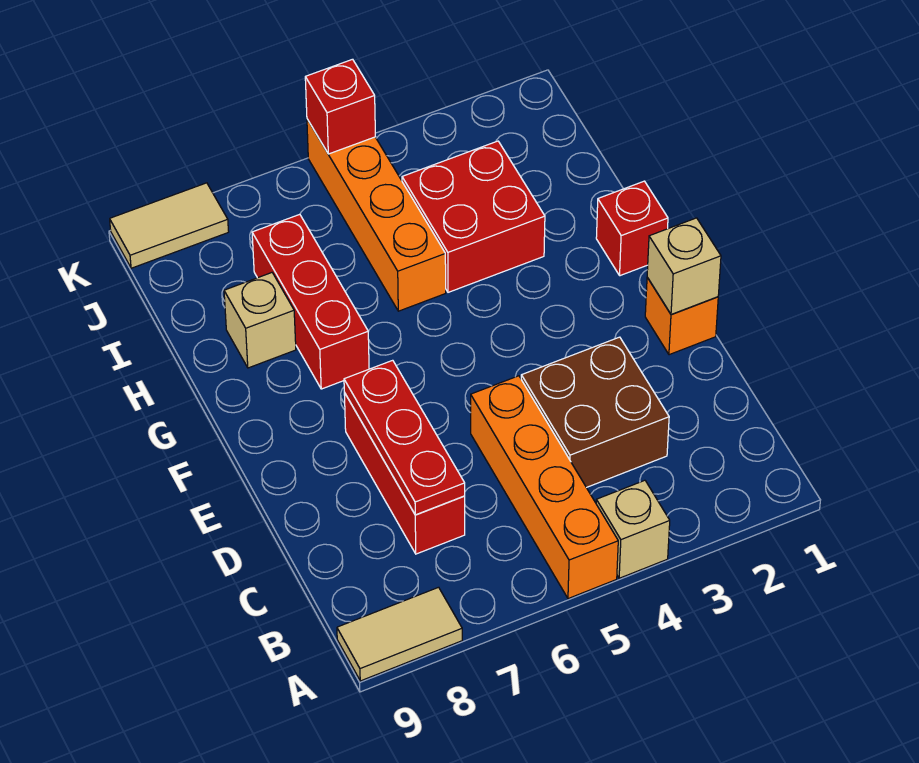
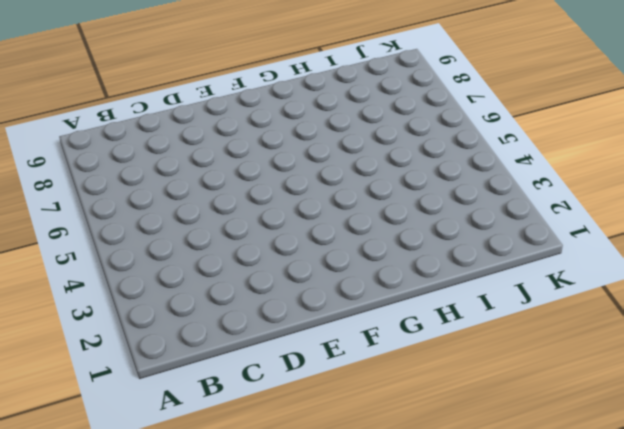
none -> tan 1x1 brick [596,480,670,578]
none -> orange 1x4 brick [471,376,618,599]
none -> tan 1x2 tile [337,587,462,681]

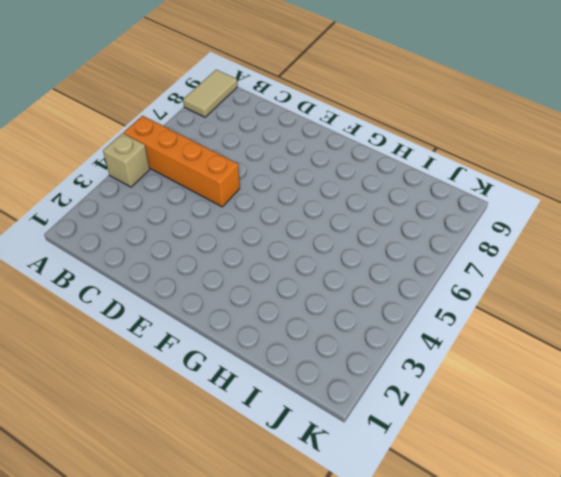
none -> brown 2x2 brick [521,337,669,488]
none -> red 1x3 brick [344,393,465,554]
none -> orange 1x1 brick [645,277,718,355]

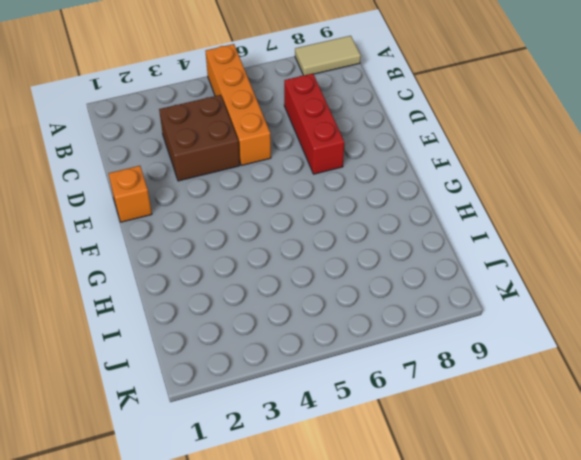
none -> tan 1x1 brick [596,480,670,578]
none -> red 1x1 brick [596,181,668,276]
none -> red 1x3 brick [252,214,369,389]

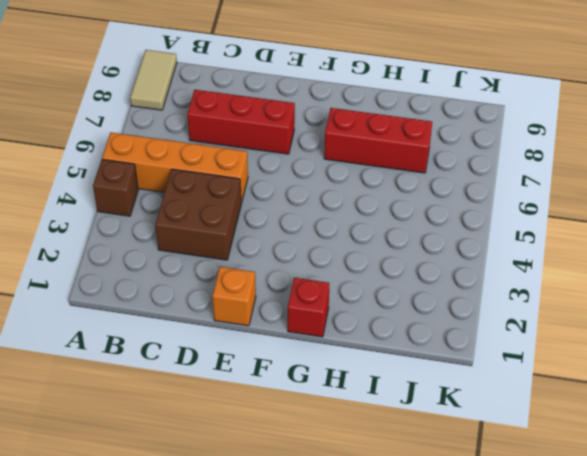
brown 1x1 brick [93,159,138,216] -> tan 1x1 brick [596,480,670,578]
none -> red 2x2 brick [402,141,545,292]
none -> orange 1x4 brick [307,119,446,311]
none -> tan 1x1 brick [224,273,296,368]

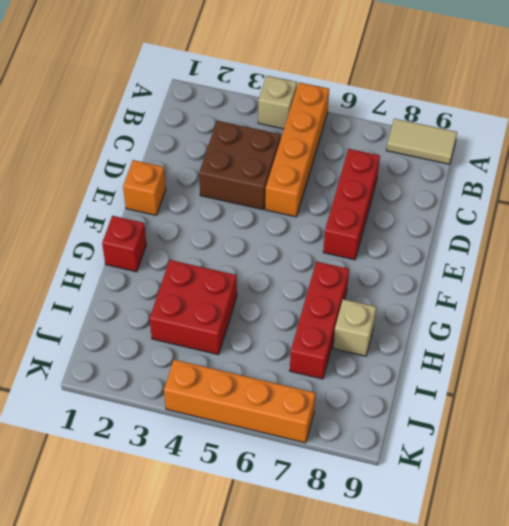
orange 1x4 brick [164,360,315,443] -> orange 1x4 brick turned to [307,119,446,311]
none -> tan 1x2 tile [110,183,229,268]
none -> red 1x3 plate [344,360,465,515]
none -> tan 1x1 brick [647,218,721,314]

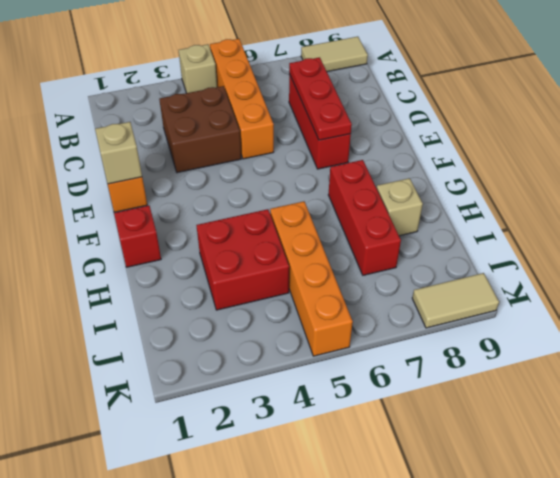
none -> red 1x1 brick [305,59,375,154]

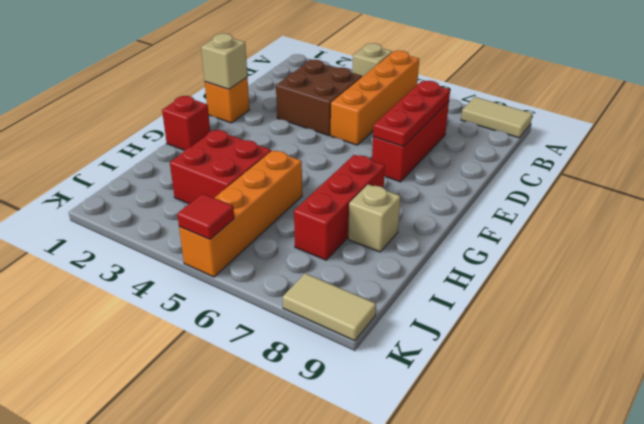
red 1x1 tile [177,194,234,239] -> red 1x1 brick [305,59,375,154]

